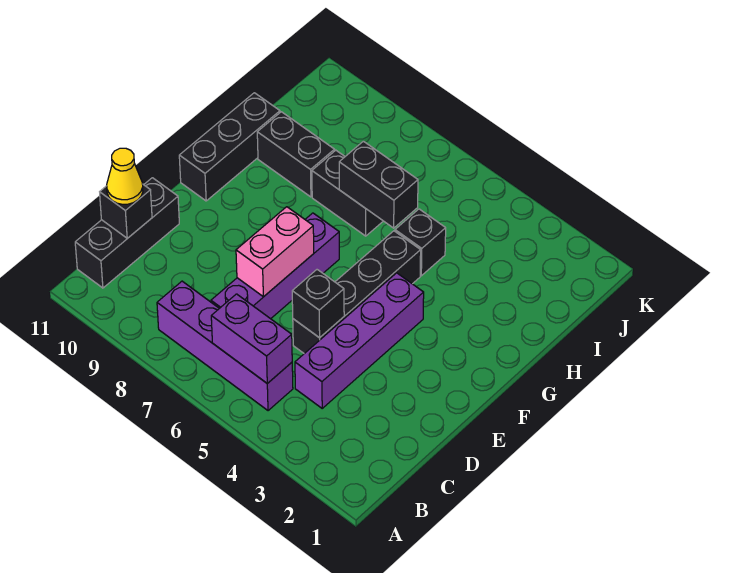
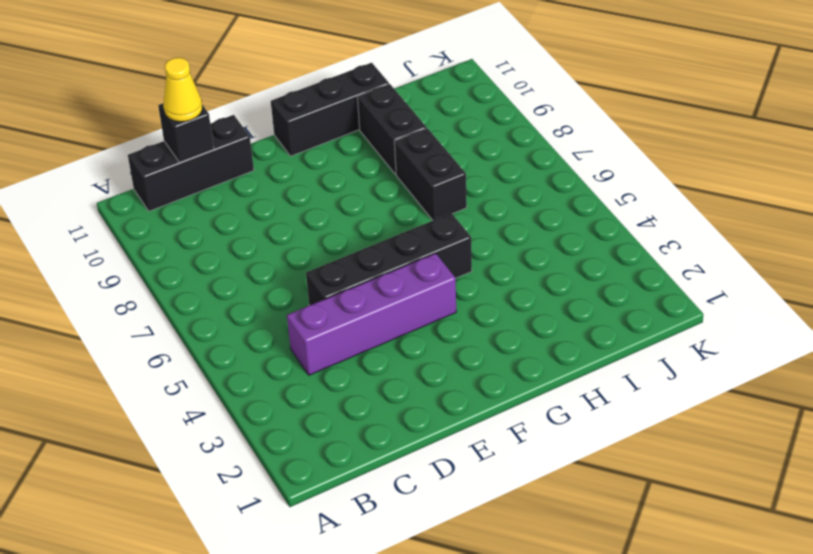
none -> purple 1x4 brick [157,281,293,411]
none -> purple 1x4 brick [211,213,339,319]
none -> black 1x1 brick [395,209,446,276]

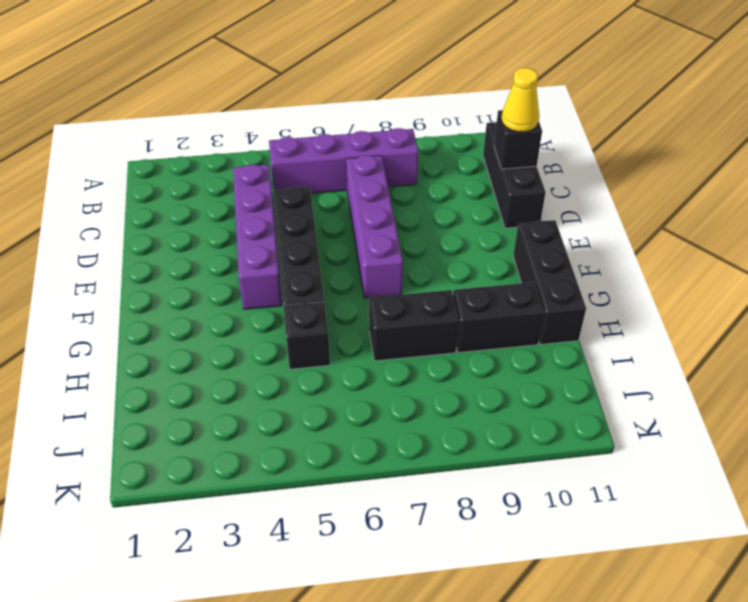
none -> purple 1x2 brick [211,294,292,383]
none -> black 1x1 brick [292,270,344,338]
none -> pink 1x2 brick [236,207,314,297]

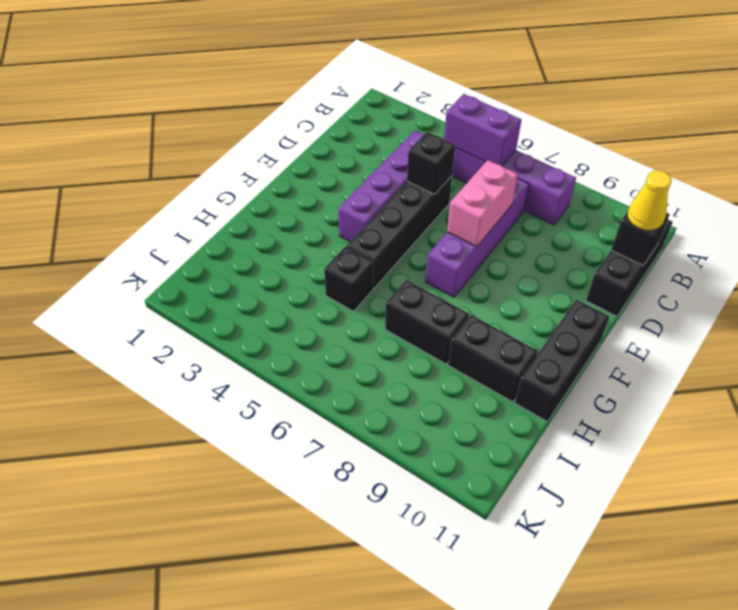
none -> black 1x2 brick [339,141,418,228]

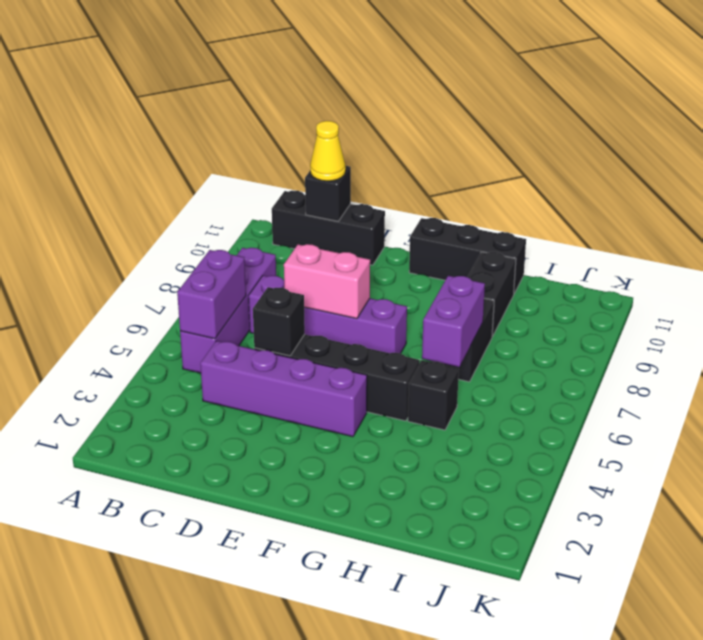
purple 1x2 brick [422,276,485,367] -> black 1x2 brick [339,141,418,228]

